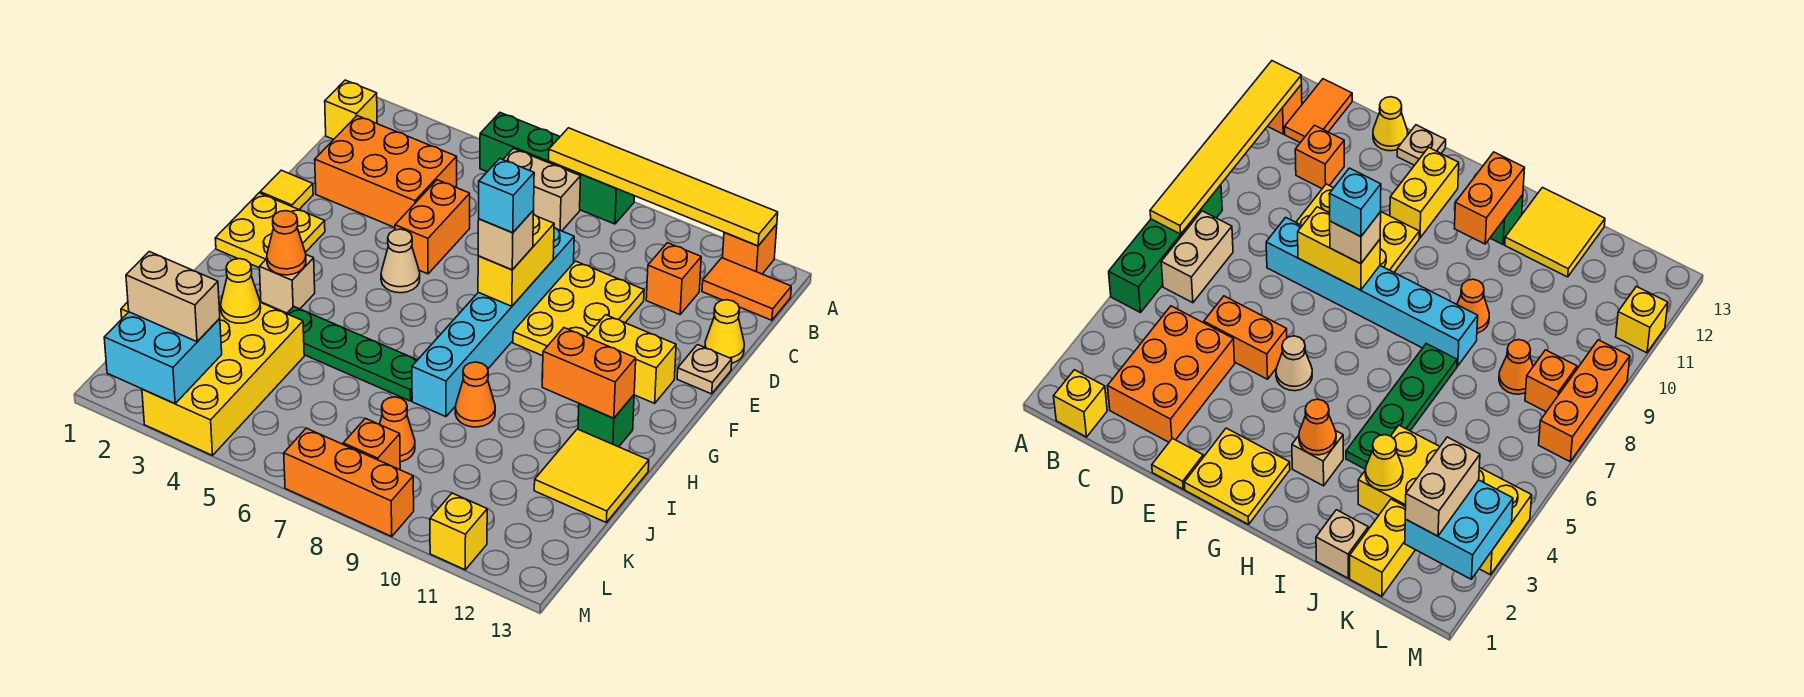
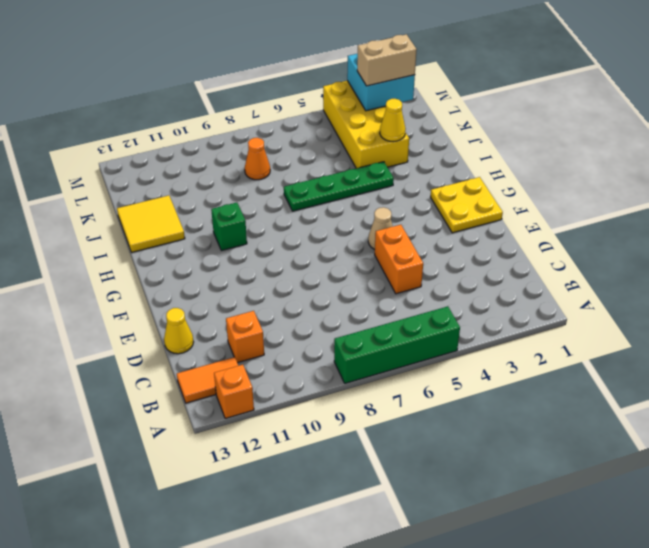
green 1x1 brick [211,203,247,251] -> green 1x1 brick moved to [578,395,634,447]
none -> yellow 1x1 brick [325,80,377,139]
none -> tan 1x2 brick [503,149,581,231]
none -> orange 2x3 brick [315,116,457,228]
none -> cyan 1x6 brick [412,227,574,417]

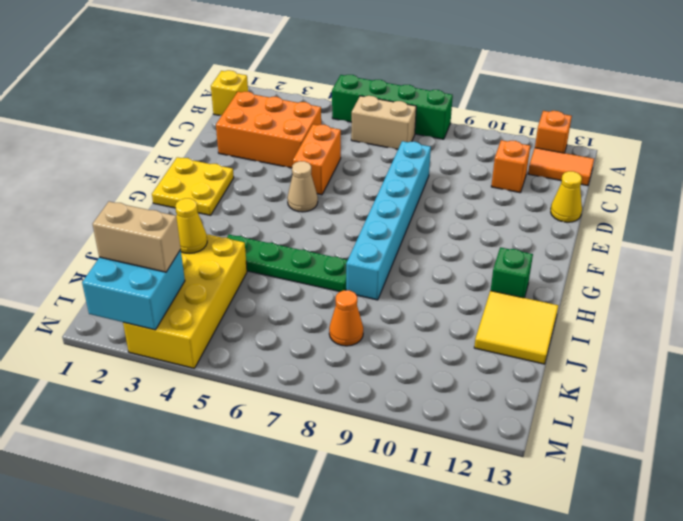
none -> yellow 2x3 plate [513,261,644,356]
none -> yellow 1x1 tile [260,170,313,209]
none -> tan 1x1 plate [677,345,732,394]
none -> yellow 1x2 brick [587,315,676,403]

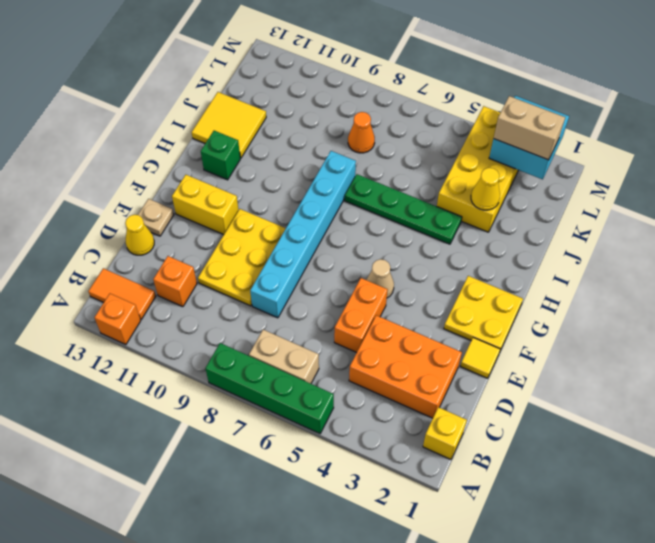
none -> tan 1x1 brick [259,255,315,313]
none -> orange 1x1 cone [455,362,495,427]
none -> tan 1x1 brick [1316,510,1368,578]
none -> yellow 1x2 brick [1350,499,1415,596]

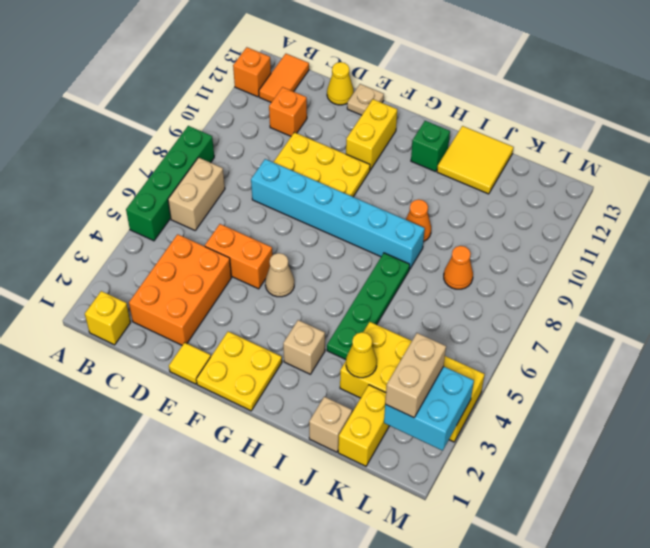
none -> orange 1x1 brick [343,419,400,470]
none -> orange 1x3 brick [284,428,414,536]
none -> yellow 1x1 brick [430,493,487,570]
none -> yellow 1x6 tile [549,128,778,246]

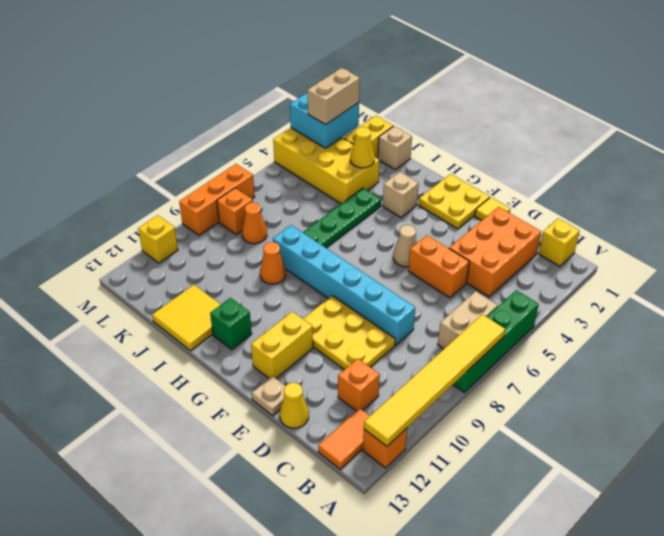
none -> yellow 1x2 brick [478,214,554,306]
none -> orange 1x1 cone [267,211,306,275]
none -> orange 1x2 brick [542,328,636,418]
none -> tan 1x1 brick [478,211,534,270]

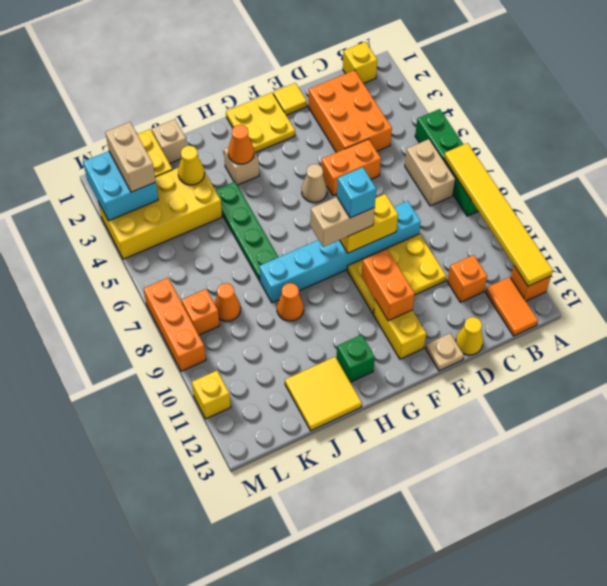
tan 1x2 brick [310,197,375,247] -> tan 1x1 brick [478,211,534,270]
orange 1x2 brick [362,249,415,321] -> orange 1x2 brick moved to [542,328,636,418]

